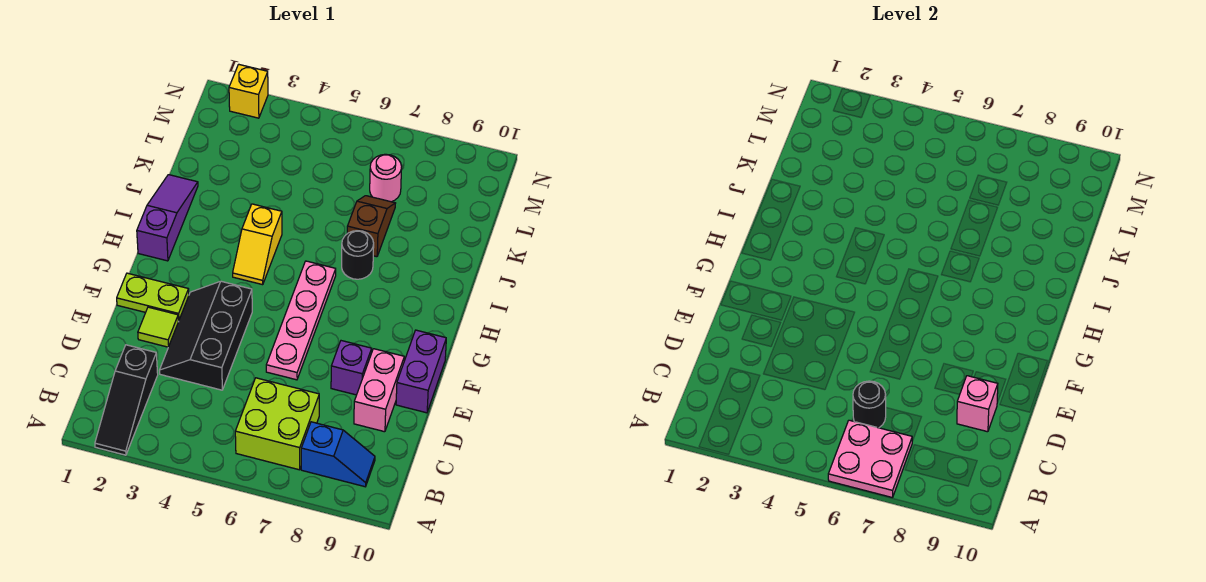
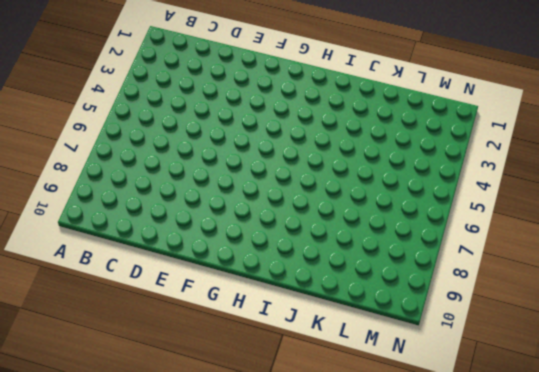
none -> black 1x3 slope [95,345,158,455]
none -> lime 2x2 brick [235,378,319,470]
none -> blue 1x2 slope [301,422,375,487]

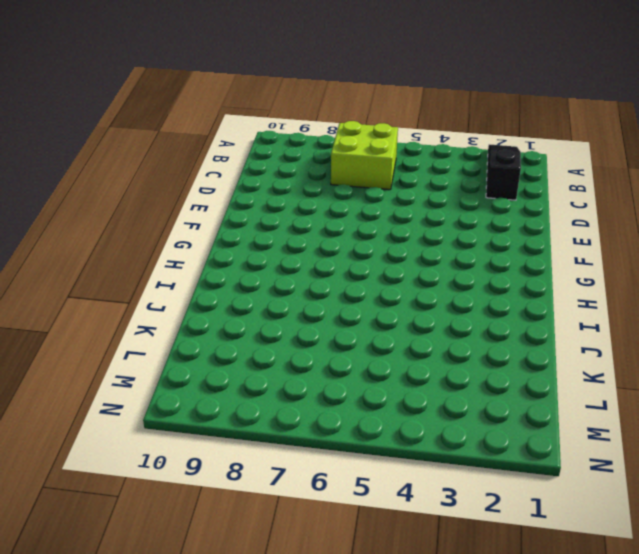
none -> blue 1x2 slope [301,422,375,487]
none -> black 2x3 slope [159,281,252,390]
none -> pink 1x2 brick [354,349,404,432]

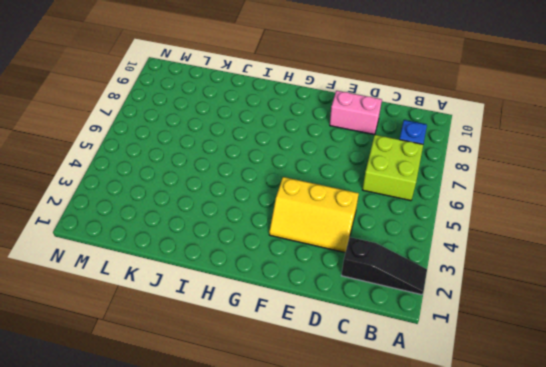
yellow 2x3 slope [269,177,359,253] -> black 2x3 slope [159,281,252,390]
none -> lime 1x1 tile [138,307,178,347]
none -> pink 1x4 plate [266,261,336,380]
none -> purple 1x1 brick [331,341,372,395]

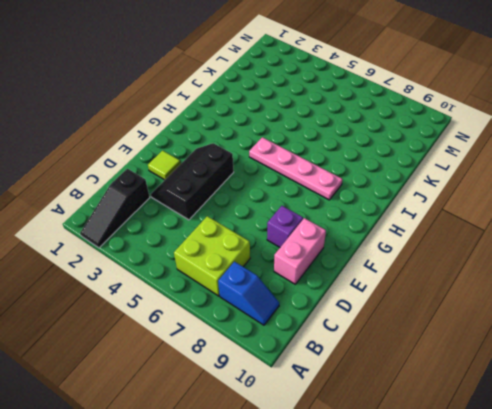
pink 1x4 plate [249,137,343,200] -> pink 1x4 plate turned to [266,261,336,380]
none -> purple 1x2 brick [396,330,446,413]
none -> lime 1x2 plate [117,273,189,321]
none -> purple 1x3 slope [137,175,198,261]

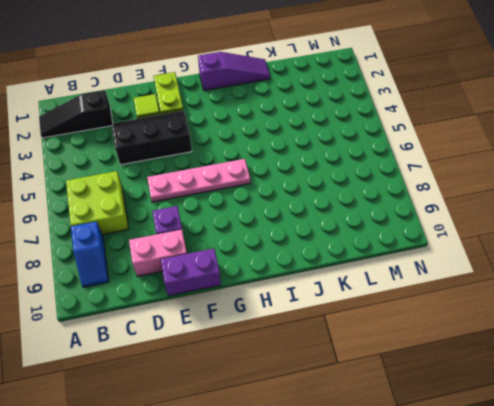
none -> yellow 1x2 slope [233,204,282,285]
none -> black 1x1 round brick [342,231,374,279]
none -> brown 1x2 slope [347,196,396,257]

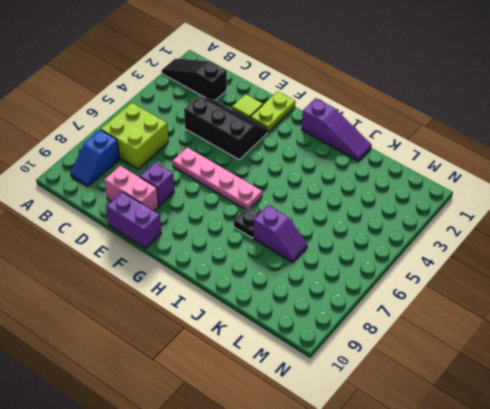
black 1x1 plate [234,207,260,238] -> black 1x1 round brick [342,231,374,279]
purple 1x2 slope [253,205,307,262] -> brown 1x2 slope [347,196,396,257]
none -> yellow 1x2 slope [233,204,282,285]
none -> pink 1x1 round brick [370,154,402,202]
none -> yellow 1x1 brick [229,64,268,118]

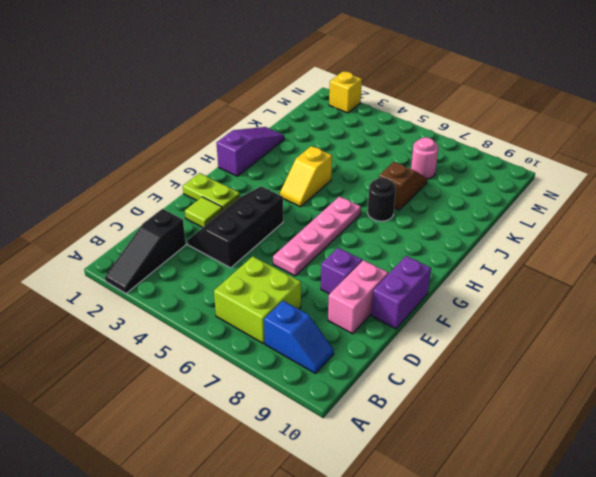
none -> pink 2x2 plate [828,420,912,498]
none -> black 1x1 round brick [853,381,886,428]
none -> pink 1x1 brick [957,376,998,432]

